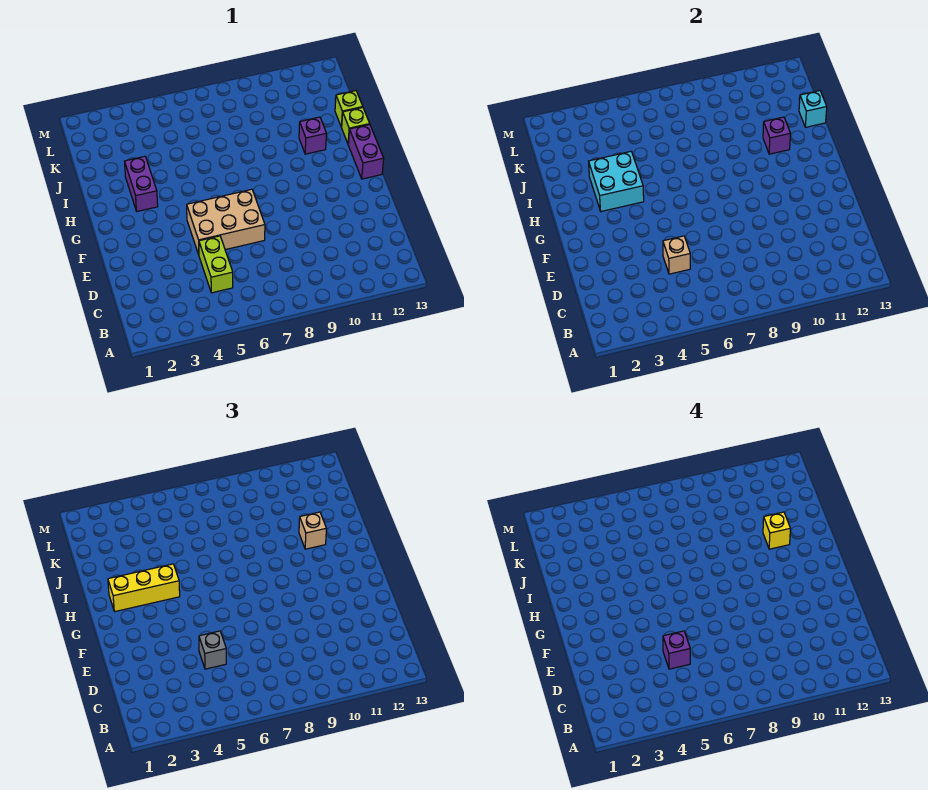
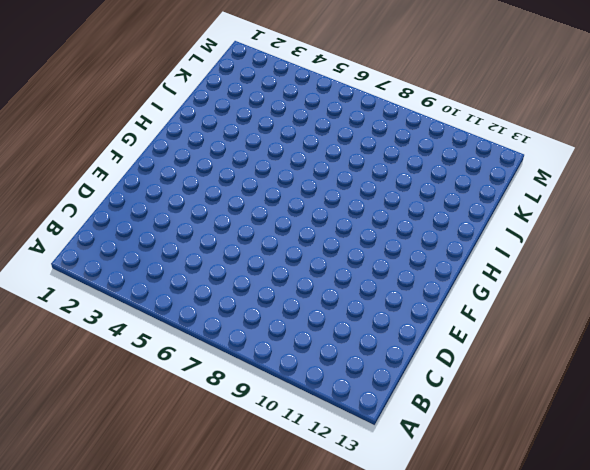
none -> lime 1x2 brick [199,236,233,293]
none -> tan 2x3 brick [187,189,265,255]
none -> purple 1x2 brick [348,125,384,179]

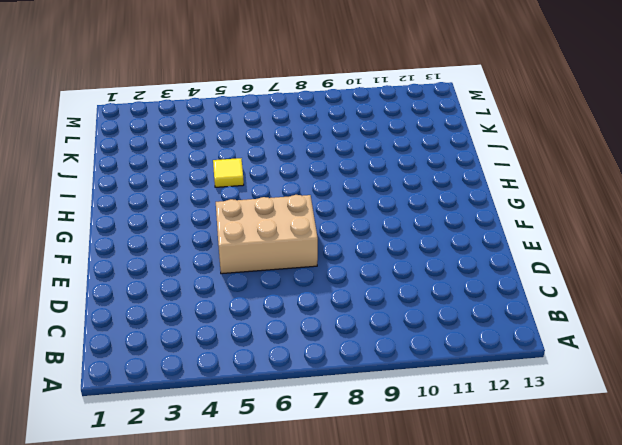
yellow 1x1 tile [213,158,244,187] -> none
none -> lime 1x2 brick [199,236,233,293]
none -> purple 1x2 brick [348,125,384,179]
none -> purple 1x2 brick [125,156,158,211]

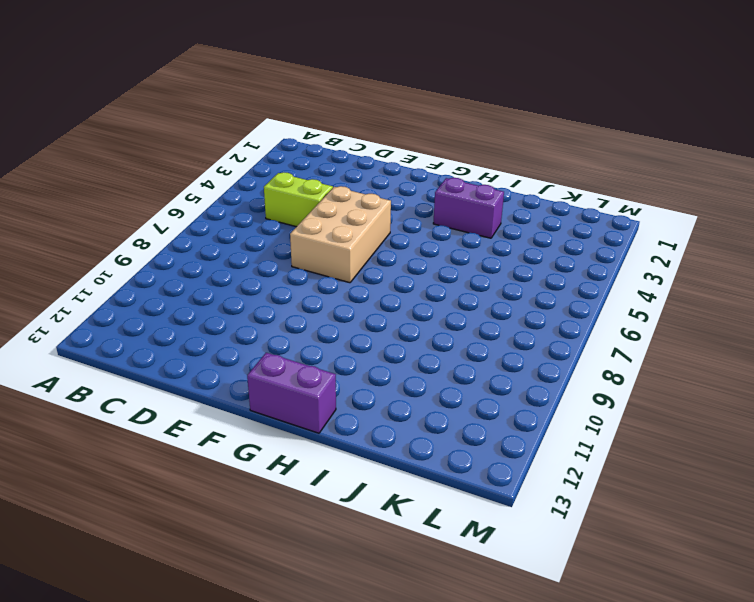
none -> purple 1x1 brick [299,117,326,154]
none -> lime 1x1 brick [342,107,370,144]
none -> lime 1x1 brick [335,91,363,127]

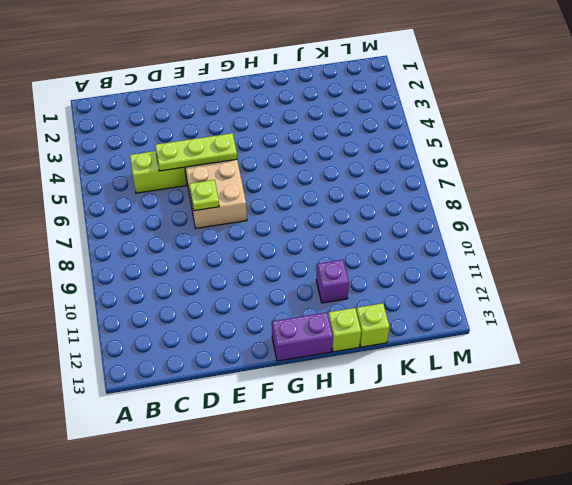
lime 1x3 plate [155,133,237,171] -> tan 1x1 brick [663,236,690,274]
lime 1x1 plate [189,180,219,211] -> none
none -> purple 1x2 brick [125,156,158,211]
none -> cyan 2x2 brick [589,152,644,211]
none -> purple 1x1 brick [763,117,790,154]

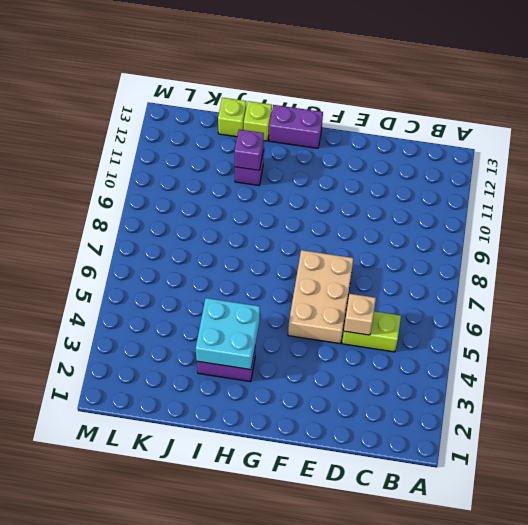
none -> cyan 1x1 brick [799,91,827,127]
none -> grey 1x1 brick [199,631,226,669]
none -> yellow 1x3 brick [108,564,180,612]

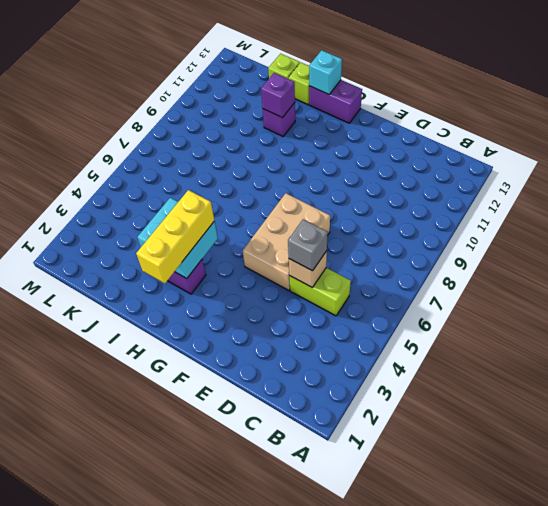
cyan 1x1 brick [309,50,342,94] -> cyan 1x1 brick moved to [799,91,827,127]
none -> tan 1x1 brick [299,512,326,549]
none -> purple 1x1 brick [663,631,690,669]
none -> yellow 1x1 brick [763,512,790,549]

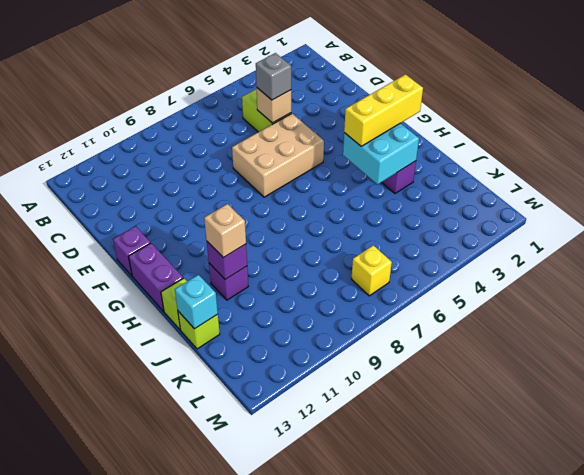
purple 1x1 brick [113,226,150,276] -> purple 1x1 brick moved to [663,631,690,669]
yellow 1x1 brick [351,245,392,296] -> yellow 1x1 brick moved to [763,512,790,549]

